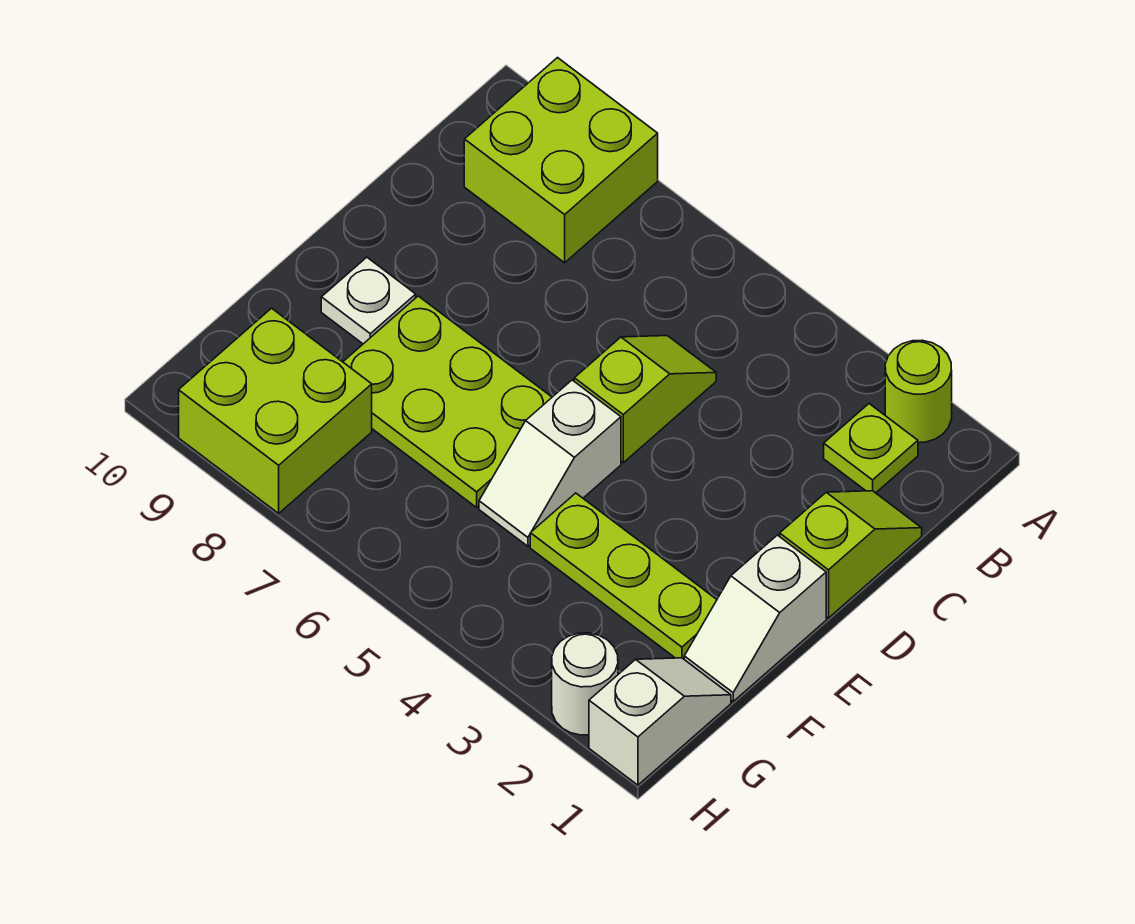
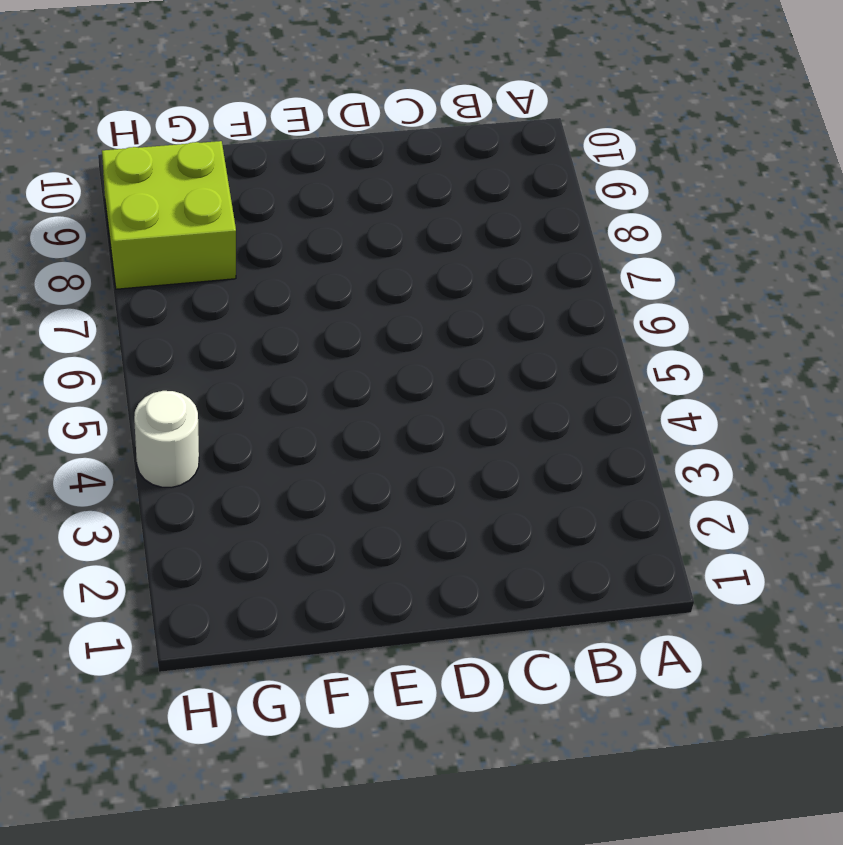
white 1x1 round brick [134,391,199,487] -> white 1x1 round brick moved to [552,633,618,735]
none -> lime 1x1 round brick [885,340,952,443]
none -> lime 2x2 brick [464,58,658,263]
none -> lime 1x1 plate [824,404,918,493]

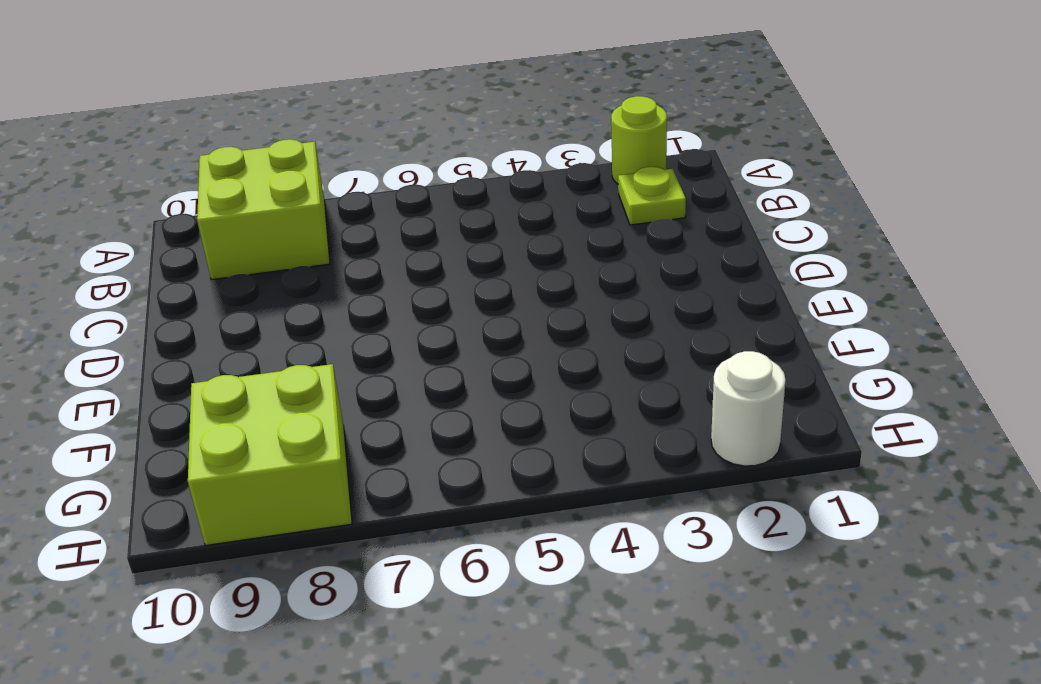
none -> lime 1x2 slope [780,491,922,618]
none -> lime 1x2 slope [574,336,716,463]
none -> white 1x2 slope [684,535,826,701]

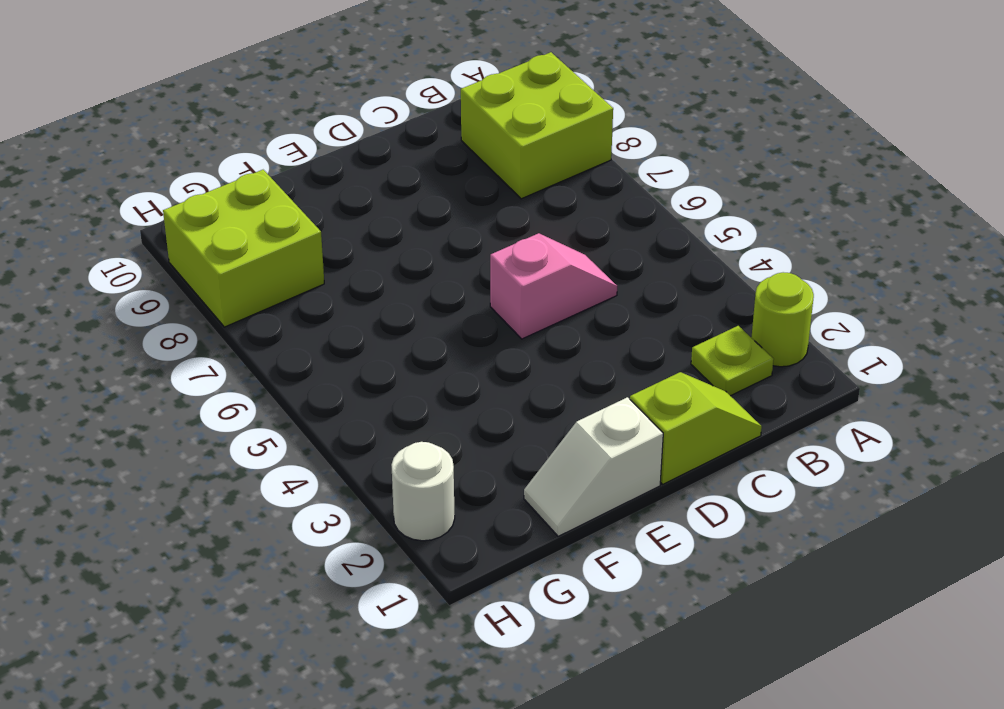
pink 1x2 slope [490,233,617,339] -> lime 1x2 slope [574,336,716,463]
none -> white 1x2 slope [479,380,621,546]
none -> lime 2x3 plate [343,296,552,507]
none -> white 1x1 plate [321,257,416,344]

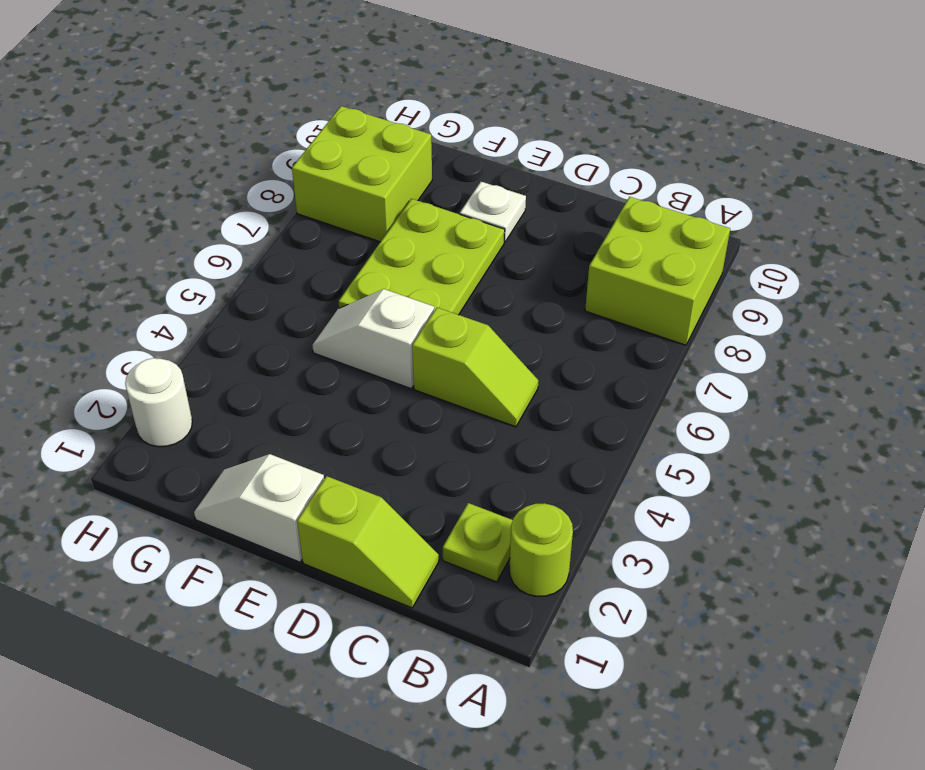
none -> lime 1x3 plate [530,493,717,659]
none -> white 1x2 slope [589,658,731,785]

